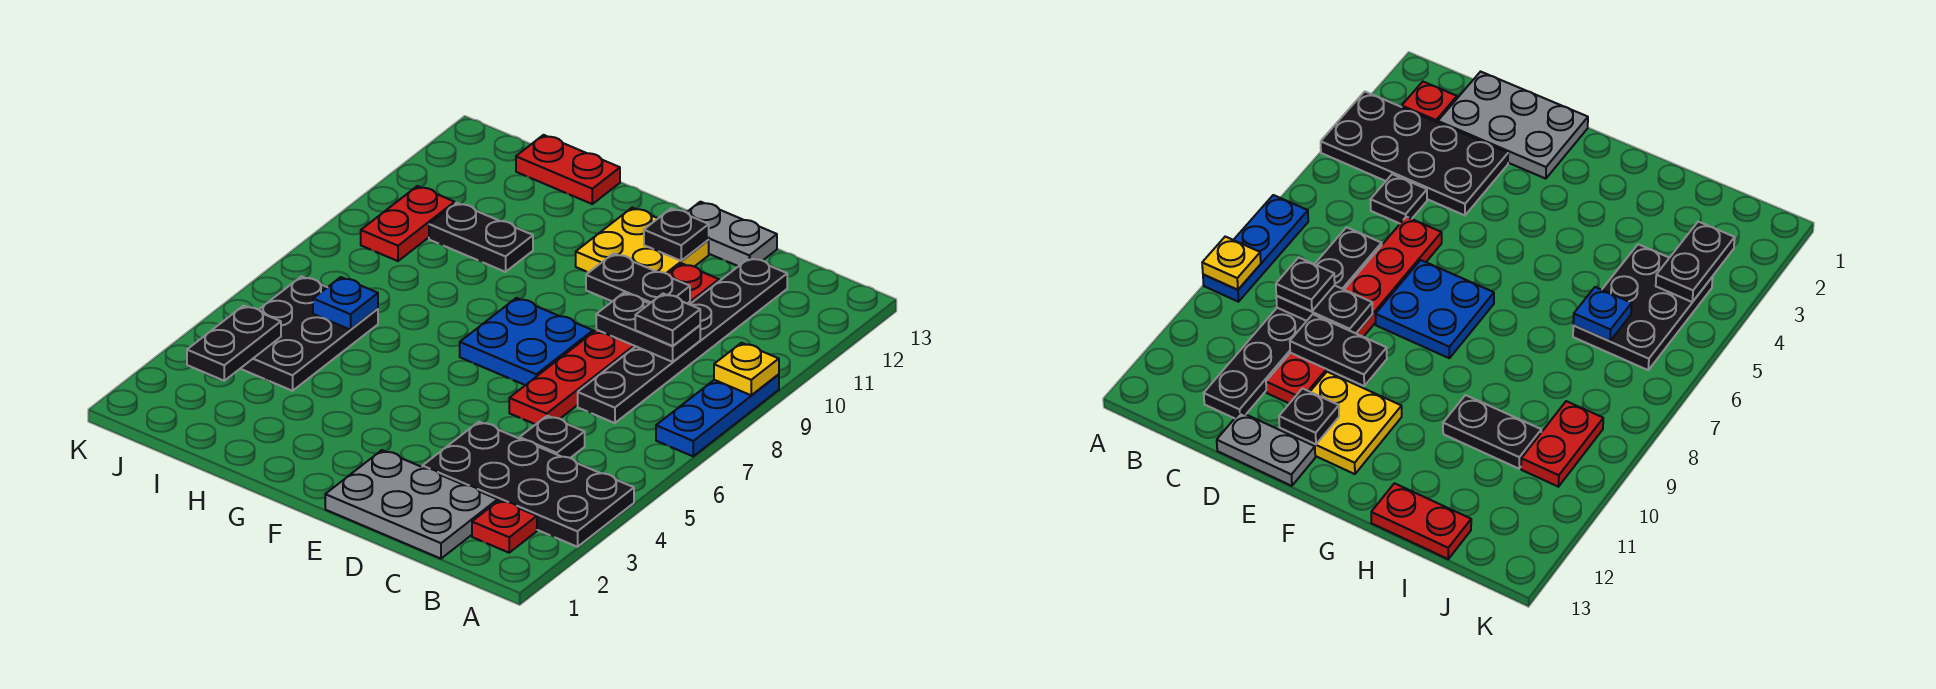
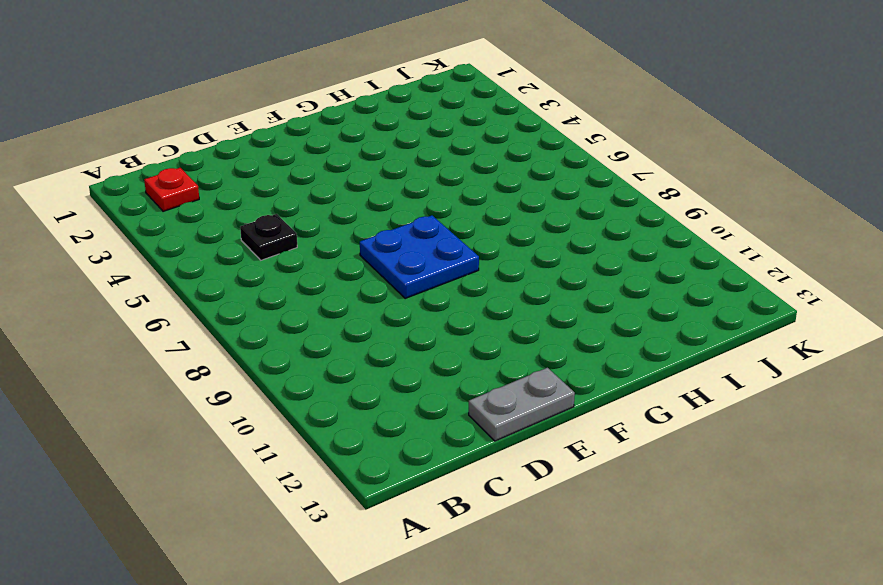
none -> black 2x4 plate [422,422,634,547]
none -> blue 1x3 plate [656,374,779,456]
none -> grey 2x3 plate [325,450,498,559]

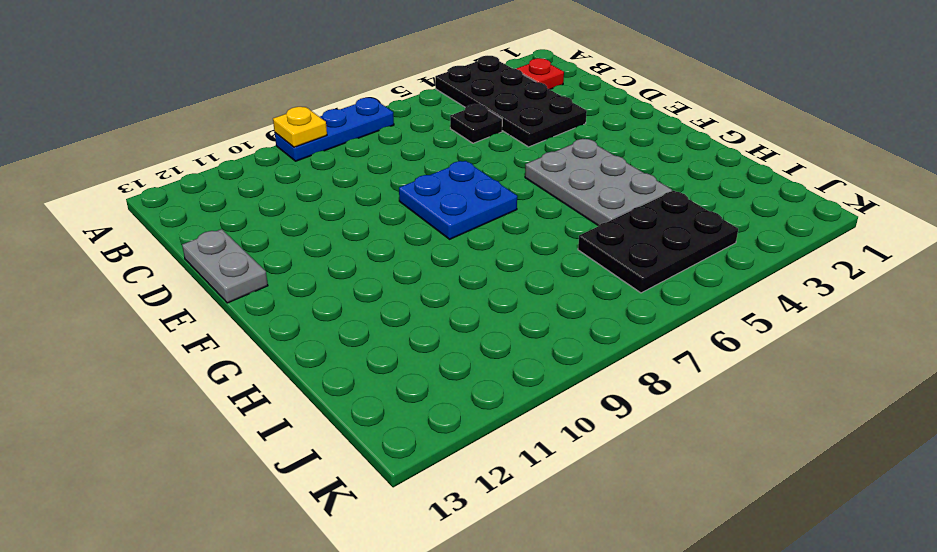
grey 2x3 plate [525,139,672,226] -> grey 2x3 plate moved to [325,450,498,559]
none -> black 1x6 plate [578,258,787,423]
none -> red 1x6 plate [509,264,719,424]
none -> yellow 2x2 plate [576,208,709,274]

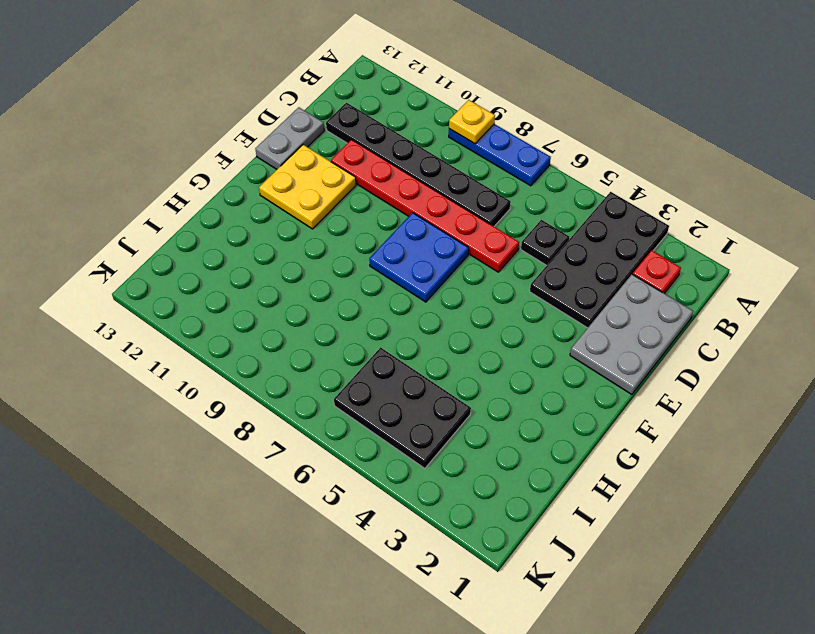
none -> black 1x2 plate [429,203,533,272]
none -> red 1x2 plate [516,135,620,204]
none -> red 1x2 plate [361,186,455,261]

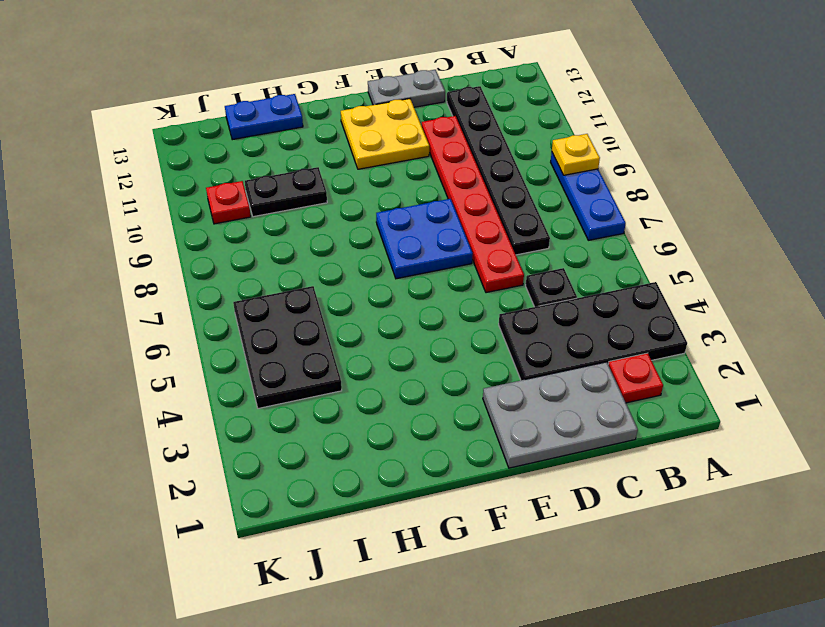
blue 1x2 plate [225,94,303,140] -> red 1x2 plate [516,135,620,204]
red 1x1 plate [206,181,251,224] -> red 1x2 plate [361,186,455,261]
none -> black 1x2 plate [596,293,700,362]
none -> black 1x2 plate [586,253,690,304]
none -> black 1x1 plate [644,208,709,261]

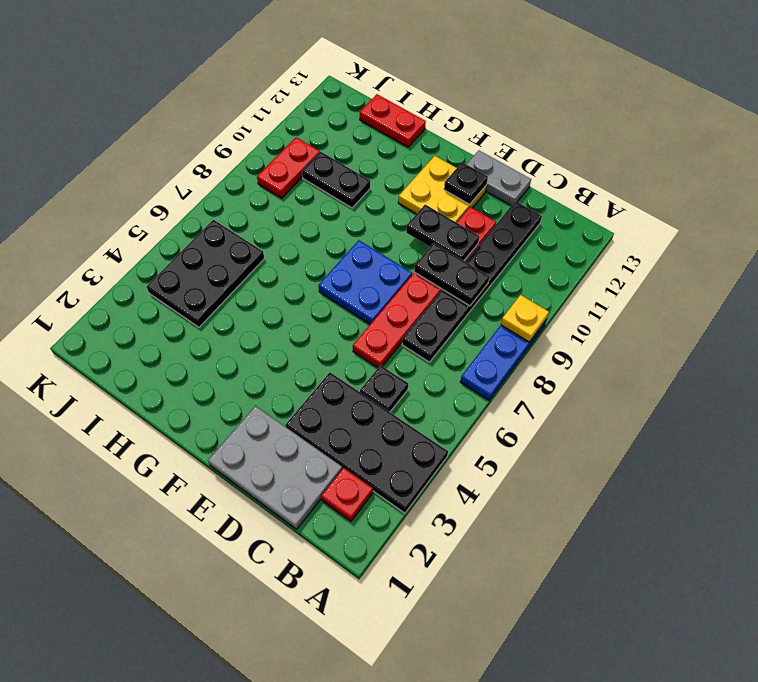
none -> blue 1x1 plate [313,277,378,330]
none -> black 1x2 plate [187,306,281,381]
none -> black 1x1 plate [635,294,700,346]

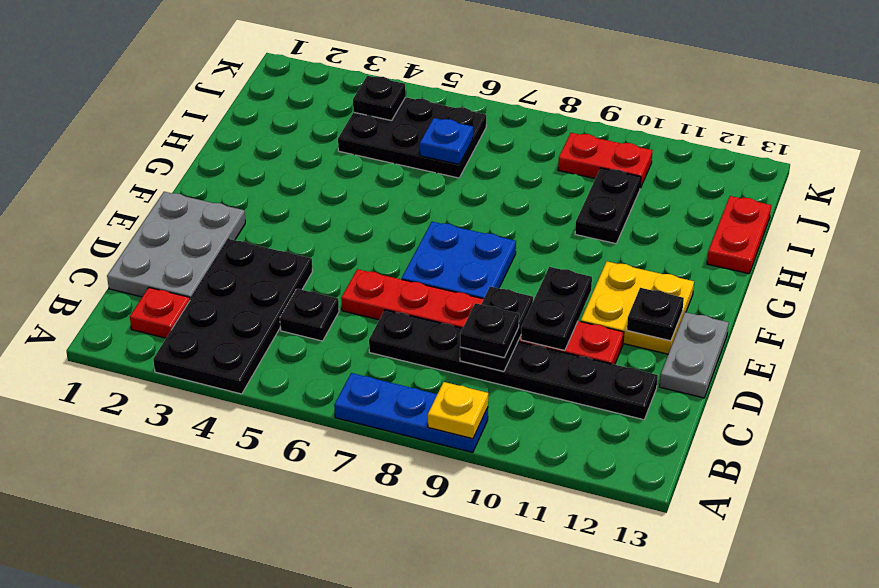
black 1x1 plate [353,76,406,121] -> black 1x2 plate [187,306,281,381]

